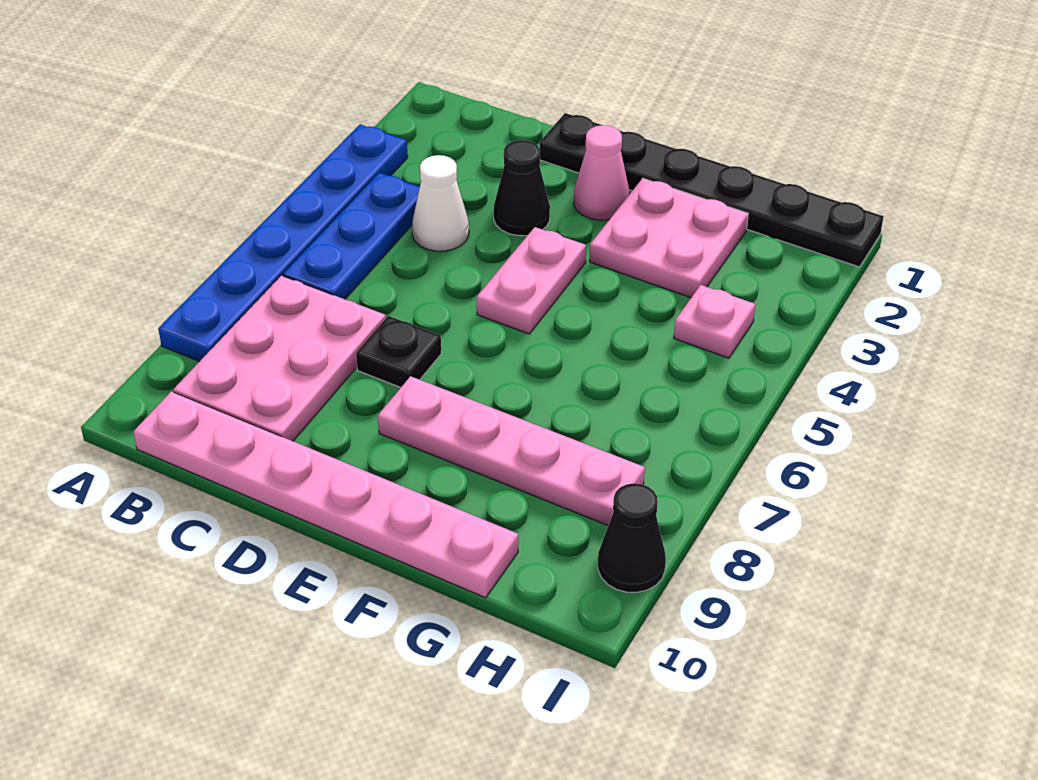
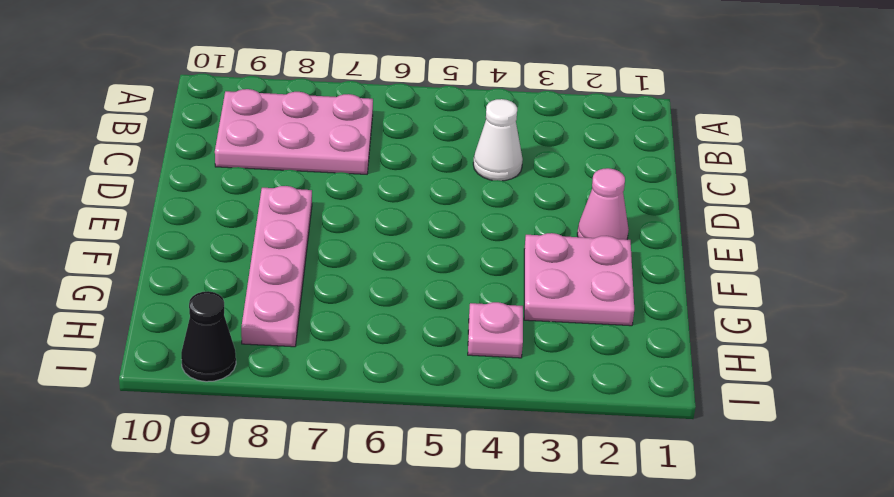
none -> blue 1x6 plate [158,124,408,361]
none -> blue 1x3 plate [283,173,420,299]
none -> pink 1x6 plate [133,391,518,598]

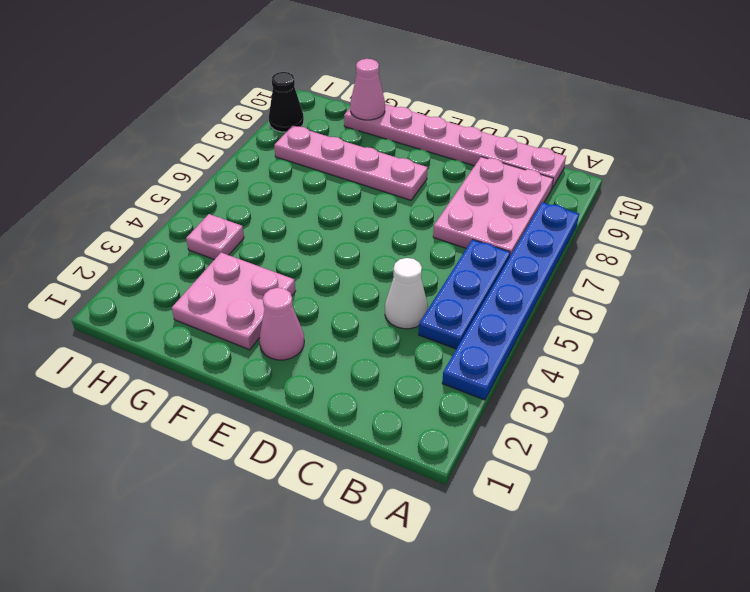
pink 1x1 cone [350,59,385,120] -> none
none -> black 1x6 plate [540,113,884,267]
none -> black 1x1 cone [494,140,550,236]
none -> black 1x1 plate [356,316,441,387]

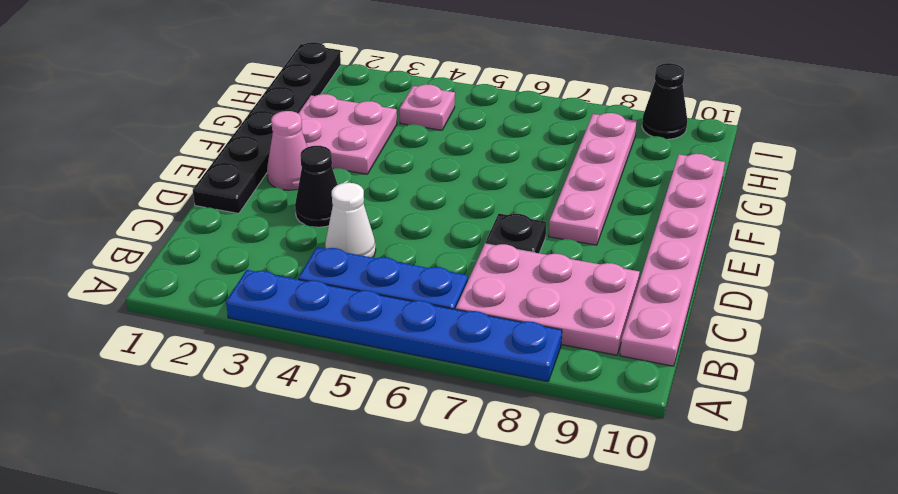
none -> pink 1x2 plate [477,227,586,334]

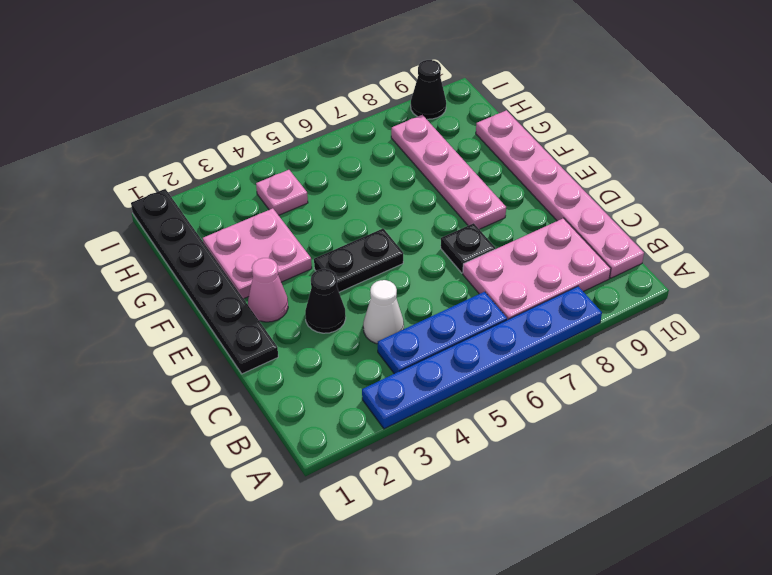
black 1x2 plate [314,229,403,292] -> pink 1x2 plate [477,227,586,334]

